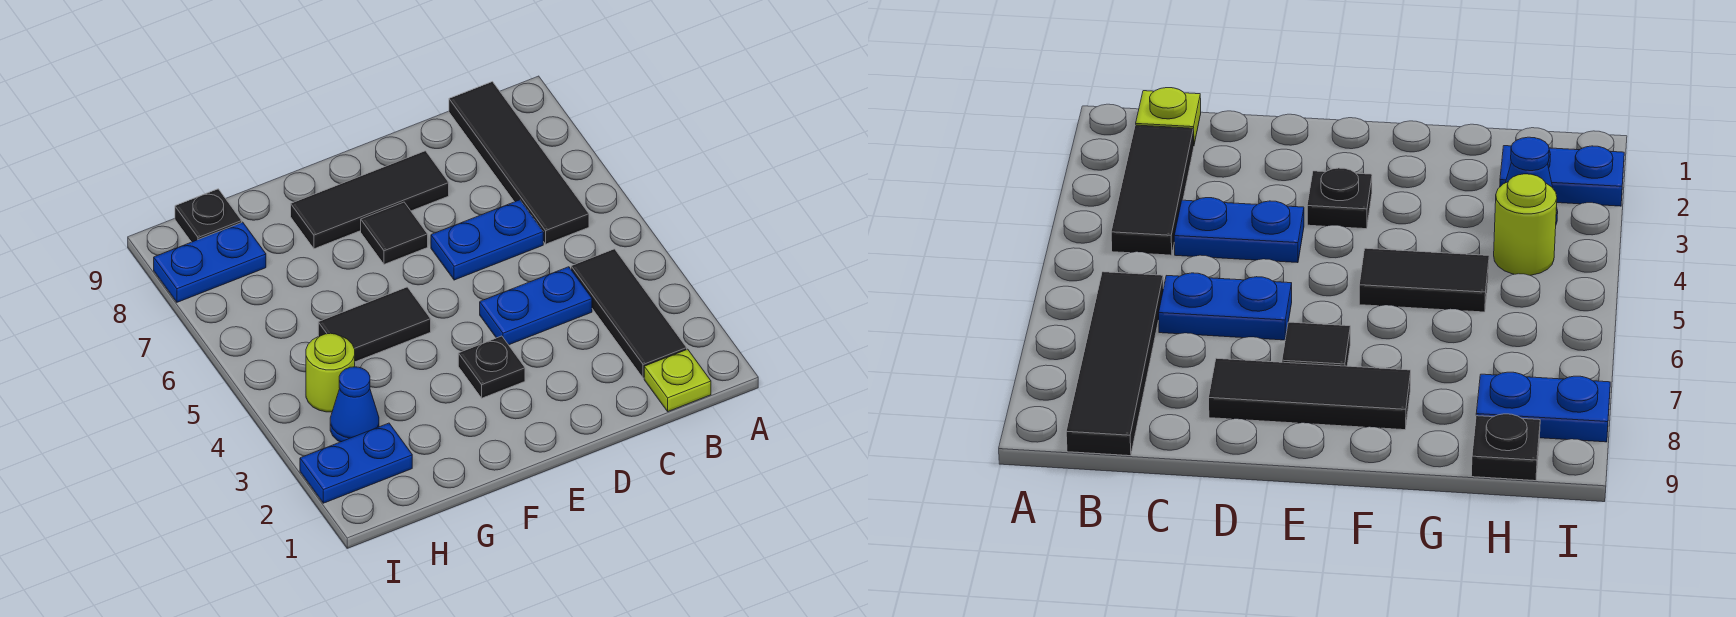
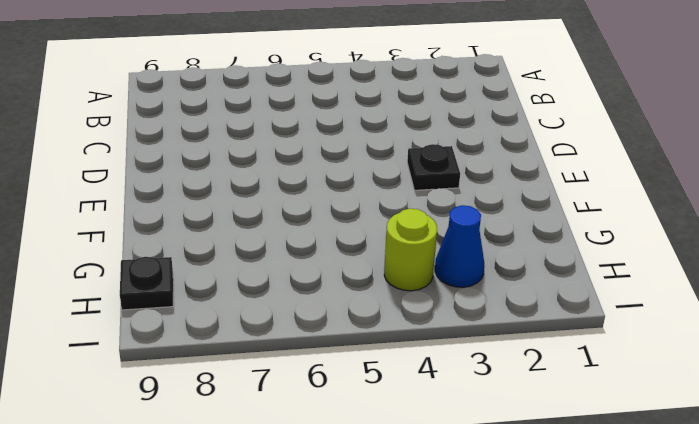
none -> lime 1x1 plate [644,349,711,411]
none -> black 1x3 tile [571,249,687,378]
none -> black 1x4 tile [449,82,589,244]

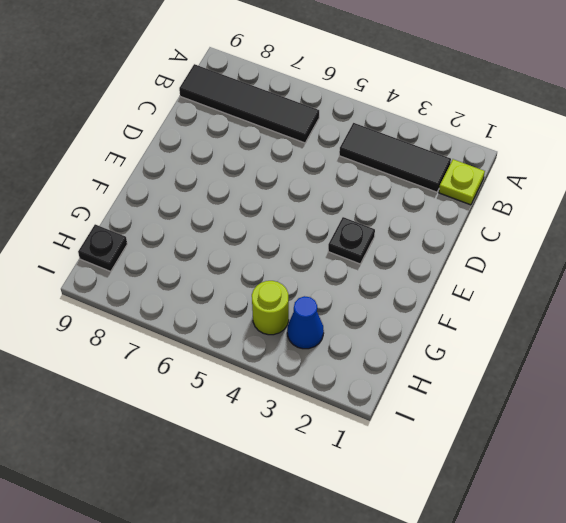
none -> blue 1x2 plate [480,267,592,345]
none -> blue 1x2 plate [431,200,543,280]
none -> black 1x3 tile [291,151,449,249]

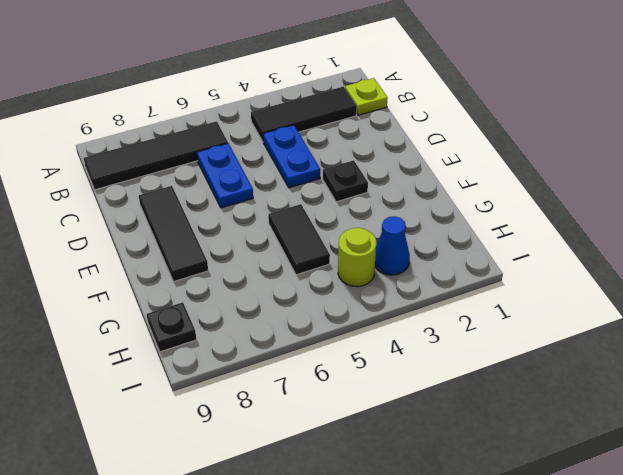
none -> black 1x1 tile [361,202,428,264]
none -> blue 1x2 plate [300,423,412,503]
none -> blue 1x2 plate [154,222,266,302]

